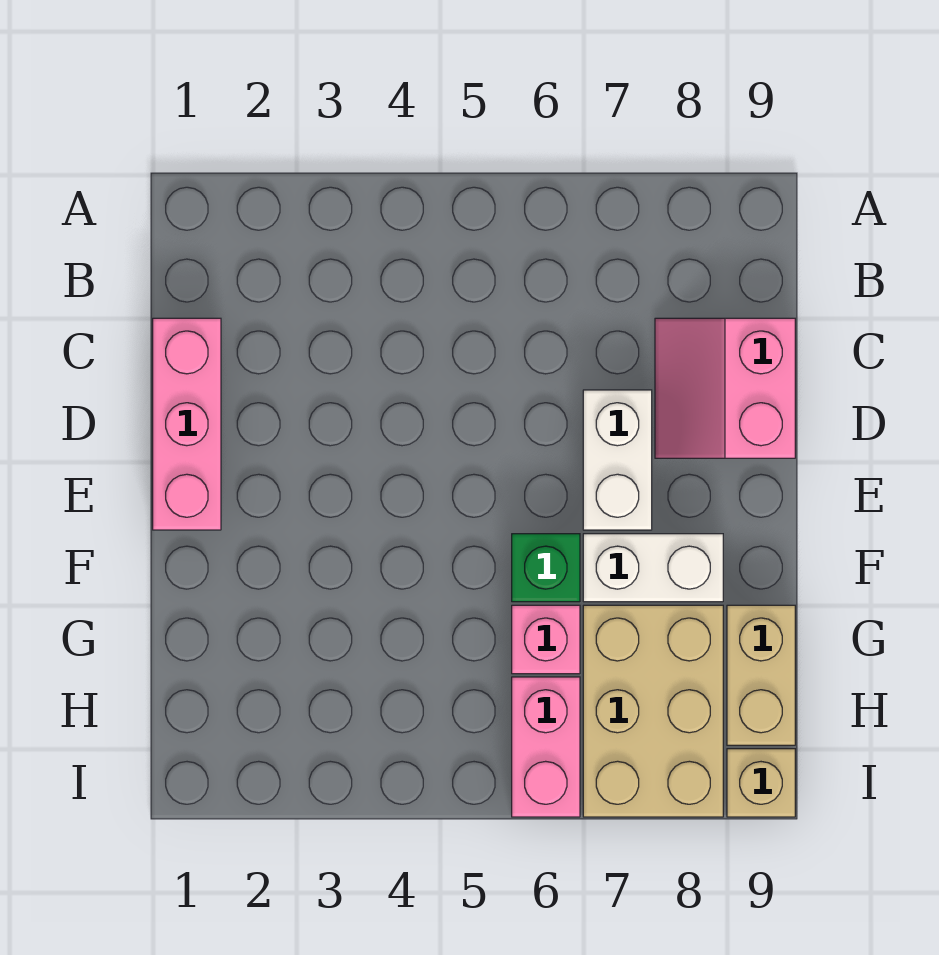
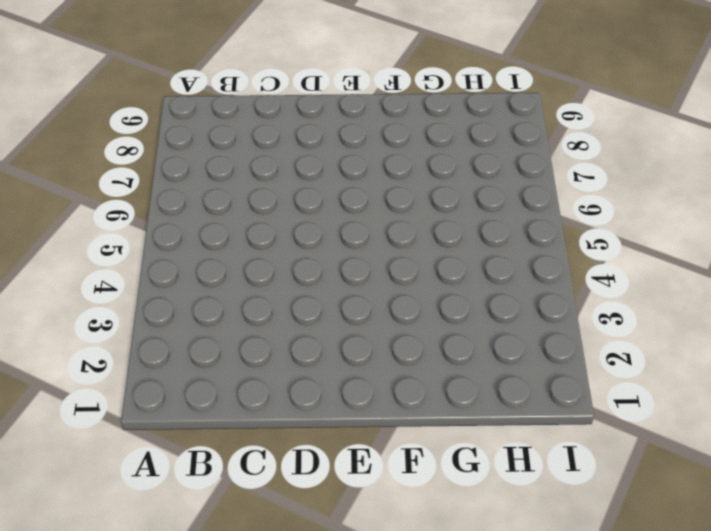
none -> pink 1x3 brick [153,318,221,530]
none -> pink 2x2 slope [655,318,795,458]

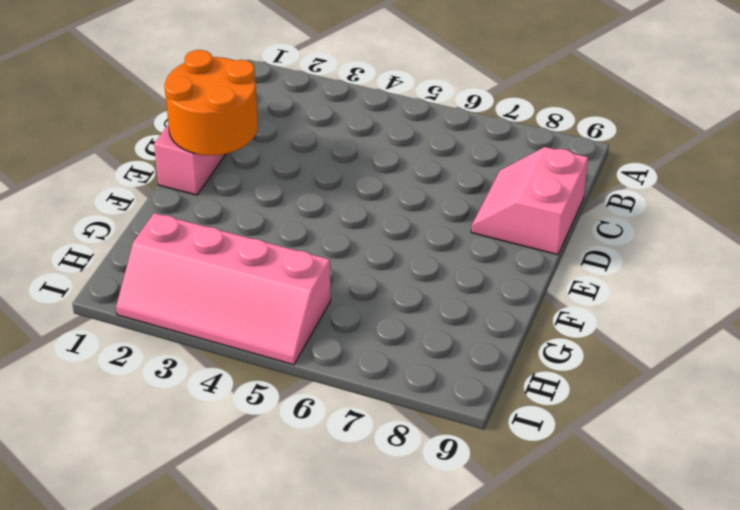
orange 2x2 round brick [165,50,258,155] -> none
pink 2x4 slope [116,213,331,365] -> none
none -> white 1x2 brick [583,390,652,530]
none -> green 1x1 brick [512,534,580,602]

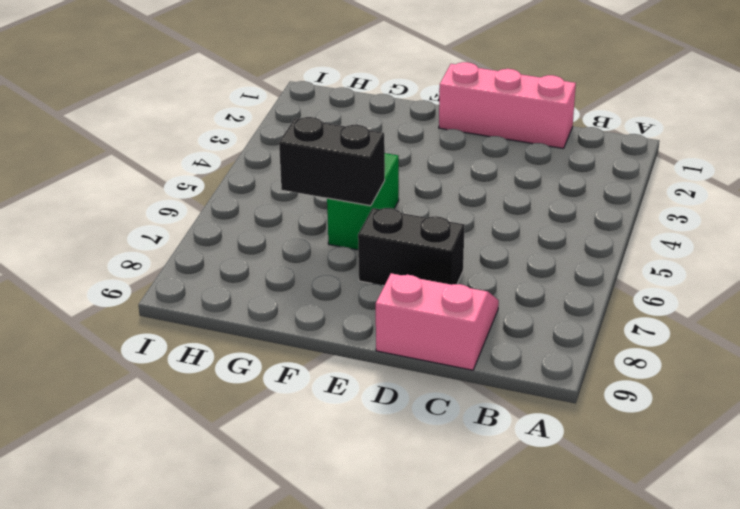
black 1x2 brick [358,208,465,286] -> white 1x2 brick [583,390,652,530]
green 1x2 brick [327,153,399,250] -> green 1x1 brick [512,534,580,602]
black 1x2 brick [279,117,385,206] -> none
none -> white 1x2 brick [583,534,723,602]
none -> pink 1x1 brick [512,605,580,674]

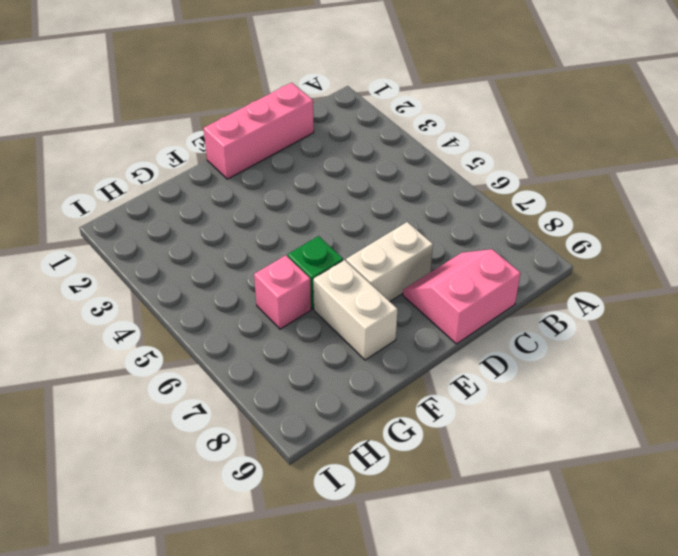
none -> tan 2x3 brick [583,605,723,817]
none -> tan 1x2 brick [727,605,795,745]

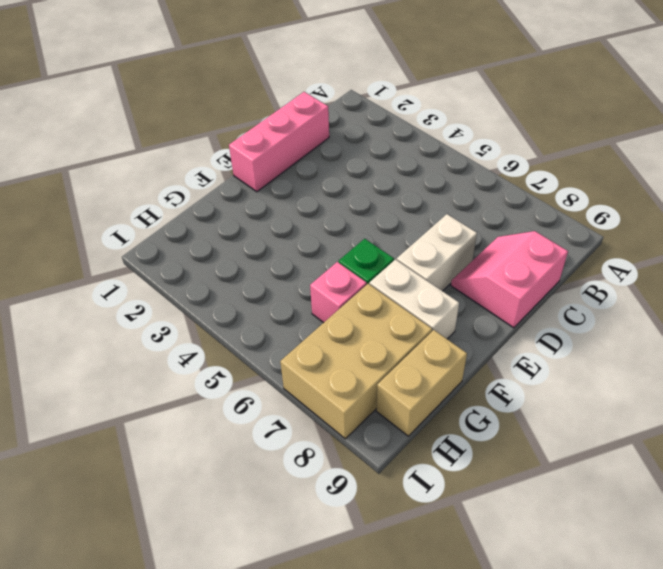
none -> pink 1x2 brick [512,677,580,817]
none -> tan 1x1 brick [727,749,795,817]

